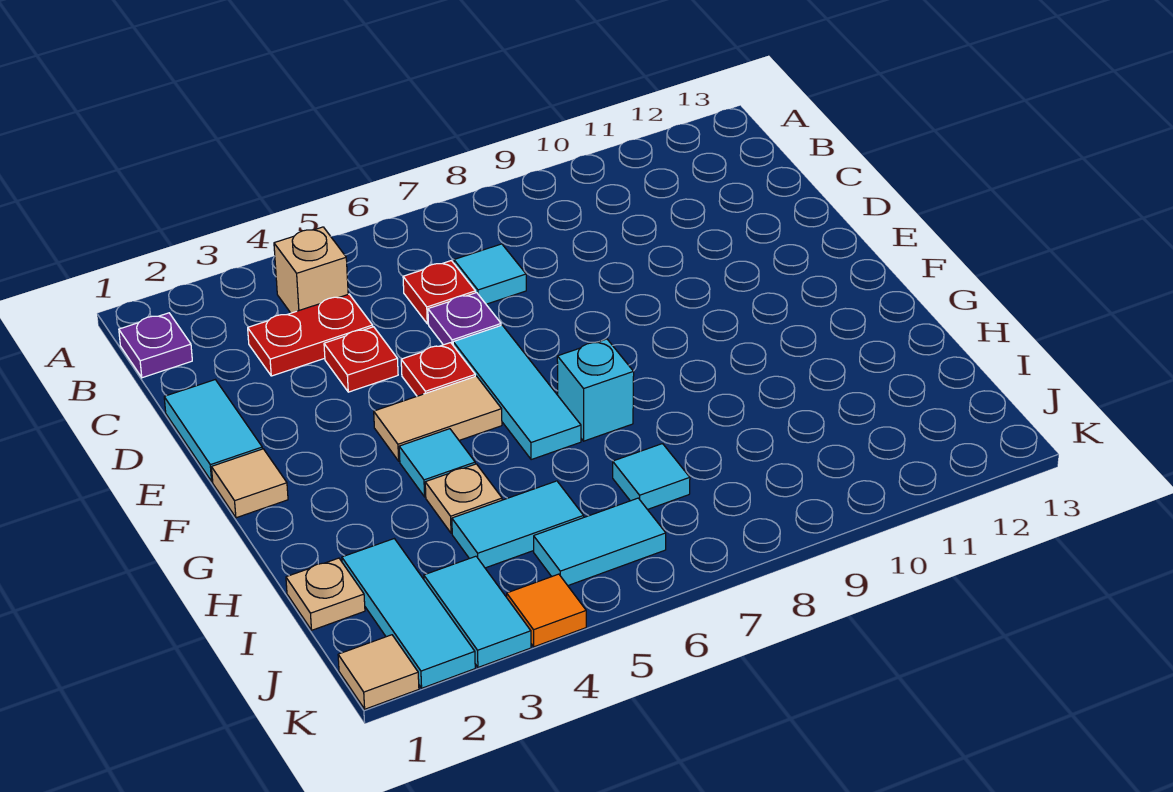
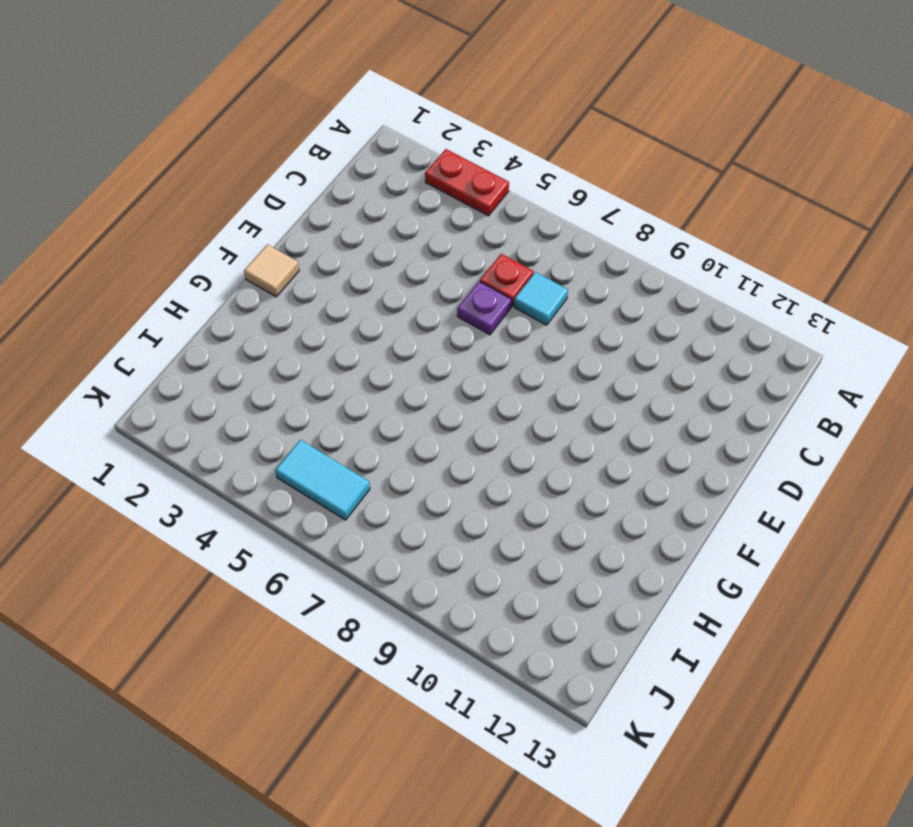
red 1x2 plate [425,149,509,216] -> red 1x2 plate moved to [248,294,373,376]
none -> purple 1x1 plate [119,313,192,378]
none -> tan 1x1 brick [274,227,348,313]
none -> cyan 1x2 tile [164,380,262,482]

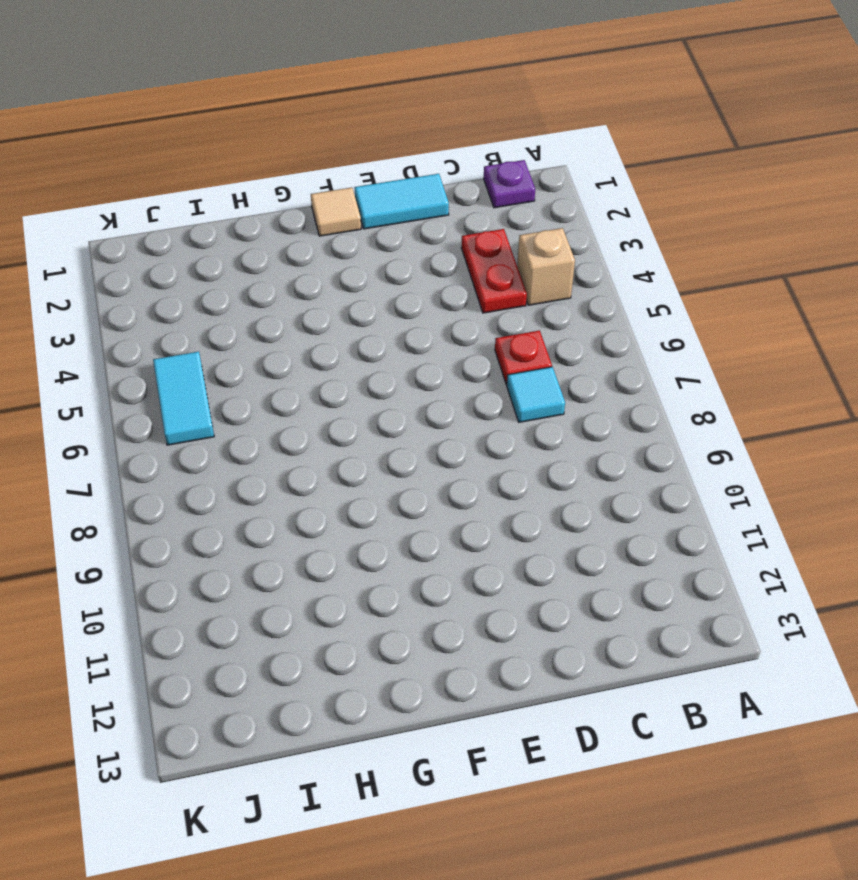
none -> red 1x1 plate [324,327,398,392]
none -> purple 1x1 plate [428,293,501,345]
none -> red 1x1 plate [401,343,475,396]

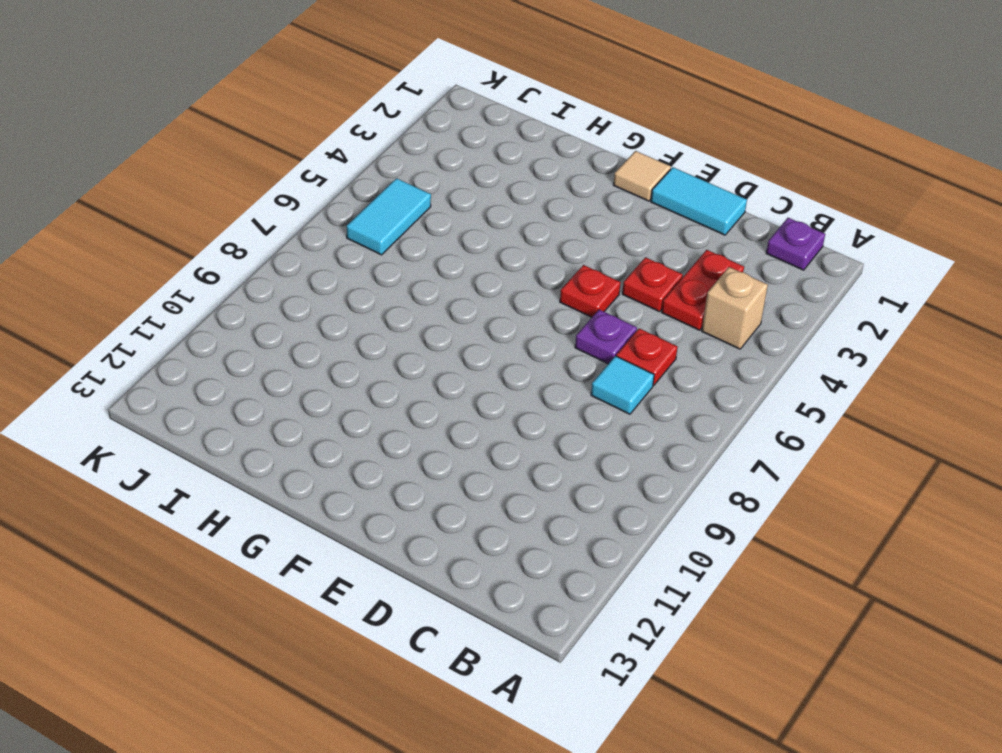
none -> cyan 1x3 tile [453,325,581,460]
none -> tan 1x2 tile [374,376,502,461]
none -> cyan 1x1 tile [399,429,475,497]

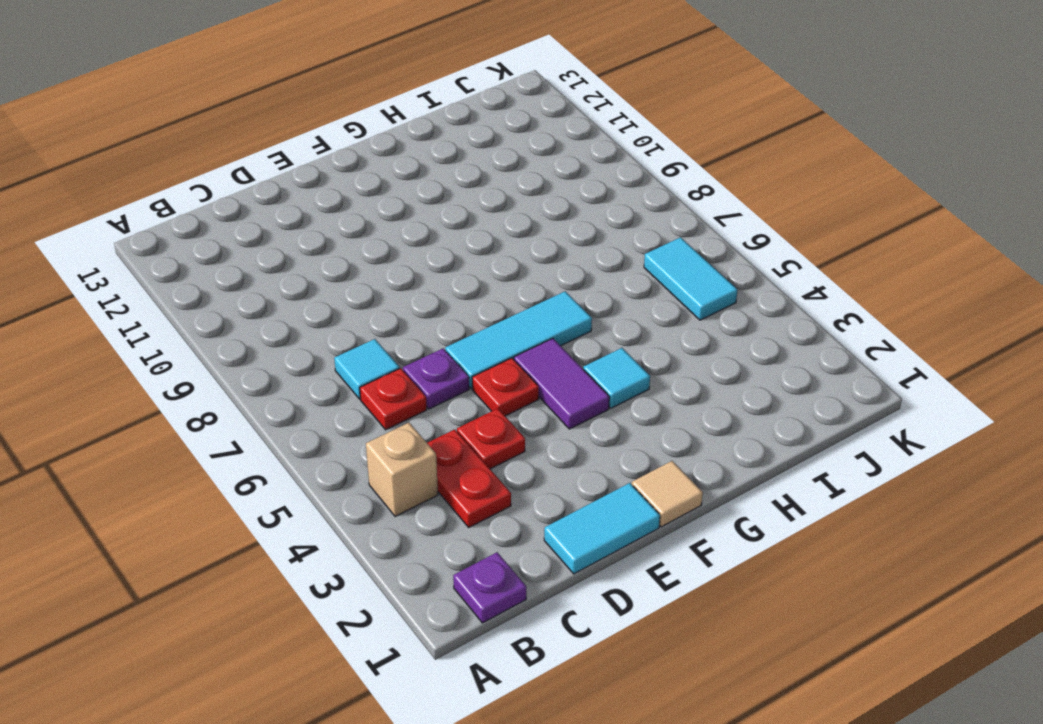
purple 1x2 tile [514,338,609,429] -> tan 1x2 tile [374,376,502,461]
none -> cyan 1x1 brick [557,339,634,441]
none -> tan 1x1 plate [425,464,502,533]
none -> tan 1x1 plate [286,558,365,630]

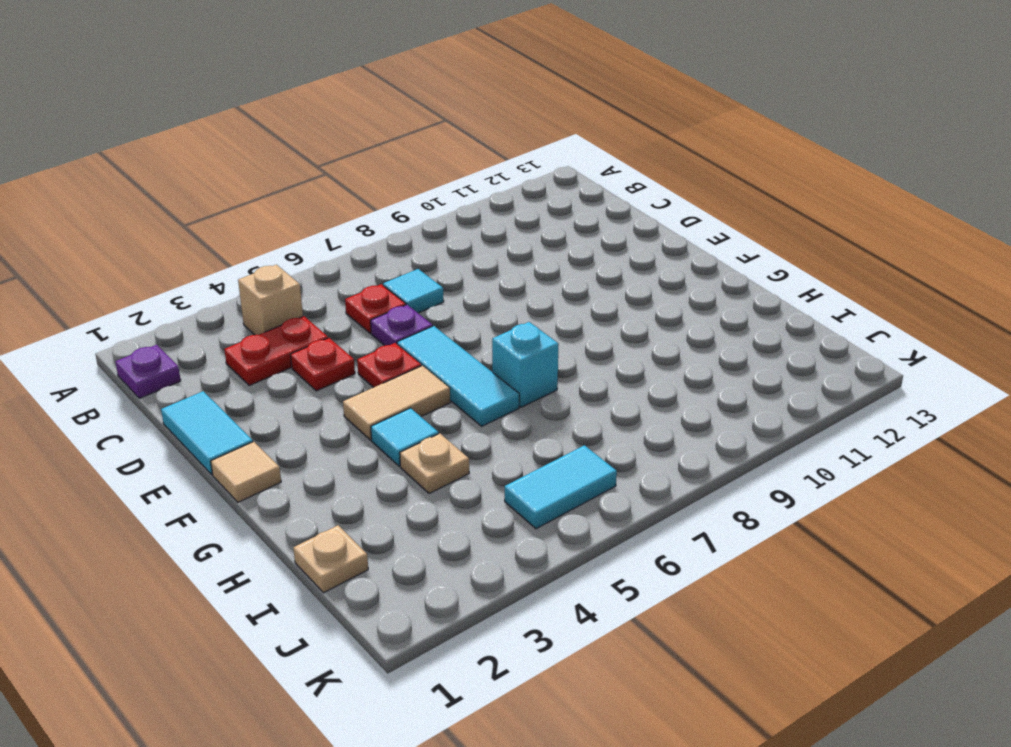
none -> cyan 1x3 tile [342,539,475,688]
none -> cyan 1x2 tile [452,481,584,568]
none -> cyan 1x1 tile [613,444,690,510]

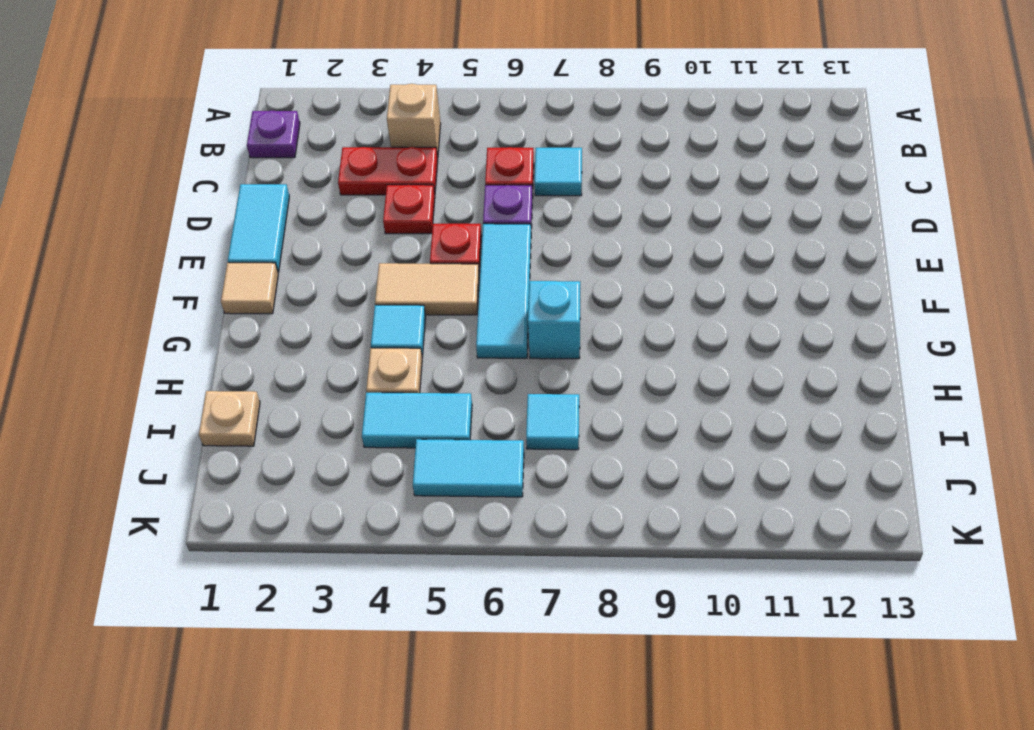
none -> cyan 1x3 tile [342,539,475,688]
none -> cyan 1x2 tile [424,556,531,667]
none -> tan 1x1 tile [338,635,419,709]

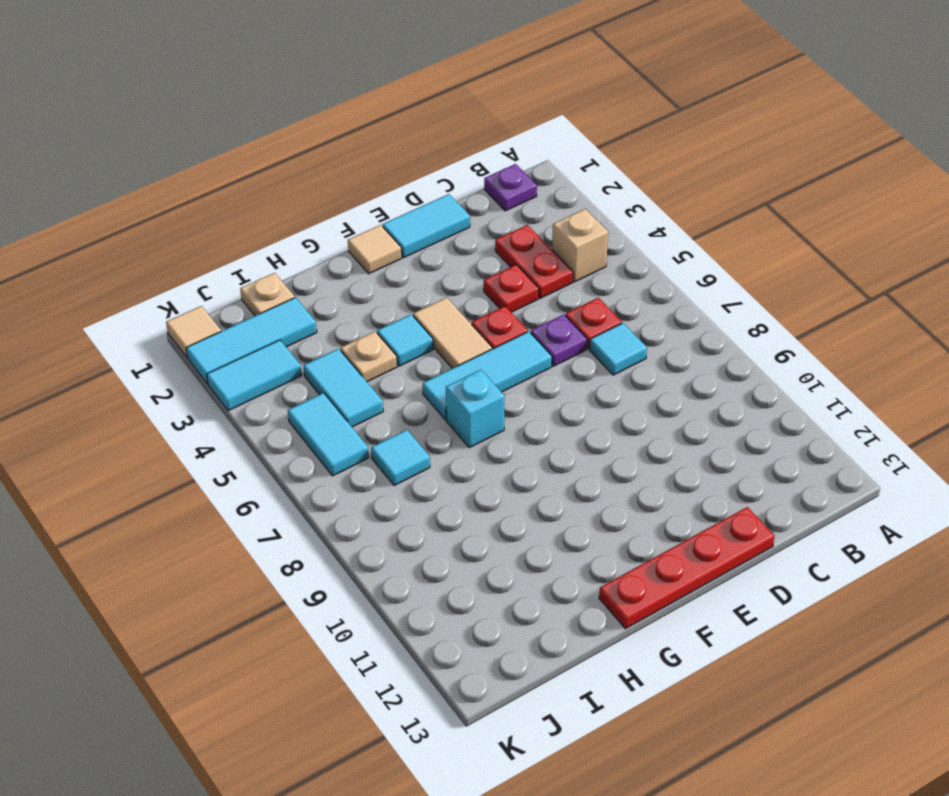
red 1x4 plate [599,507,775,629] -> none
none -> orange 1x1 tile [507,574,586,647]

